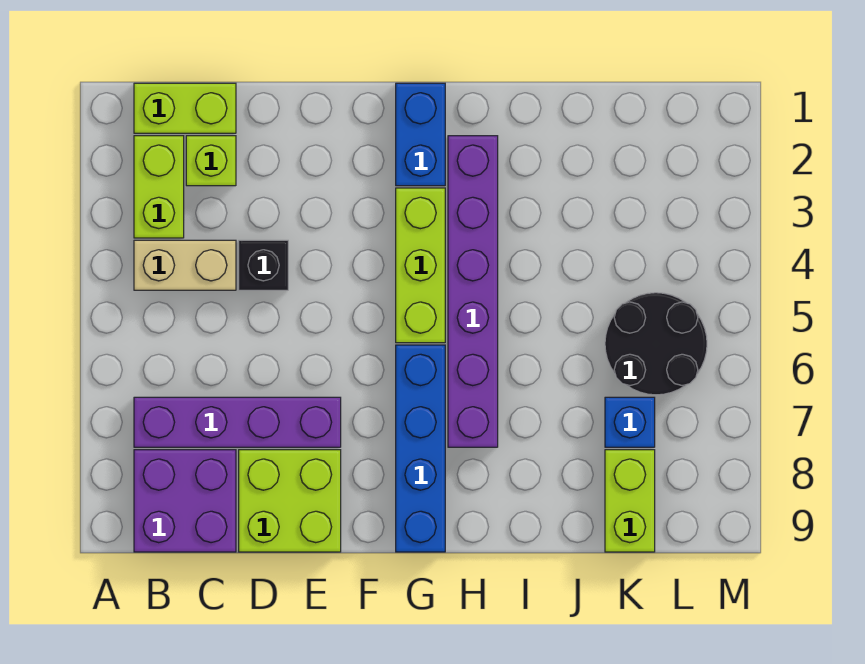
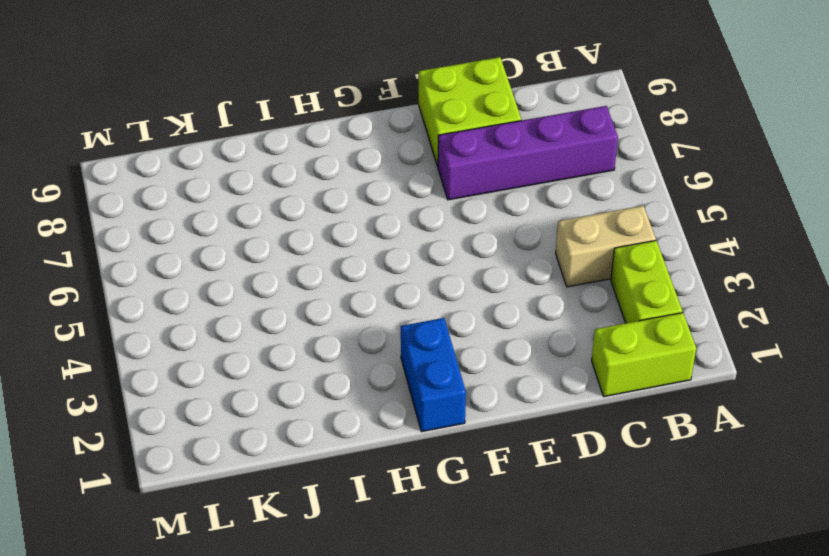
none -> purple 2x2 brick [134,450,236,552]
none -> lime 1x1 brick [186,136,236,186]
none -> black 1x1 brick [239,240,288,290]

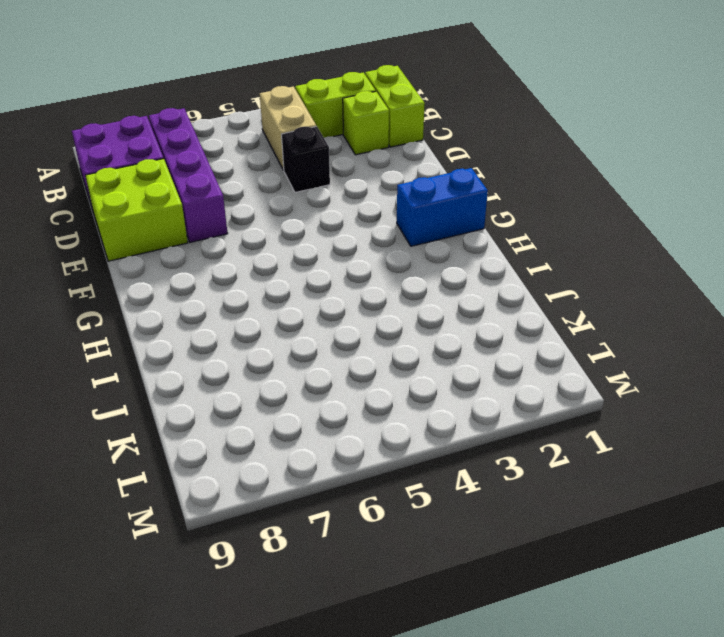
none -> lime 1x3 brick [396,188,445,343]
none -> blue 1x4 brick [396,345,445,552]
none -> purple 1x6 brick [448,136,498,447]

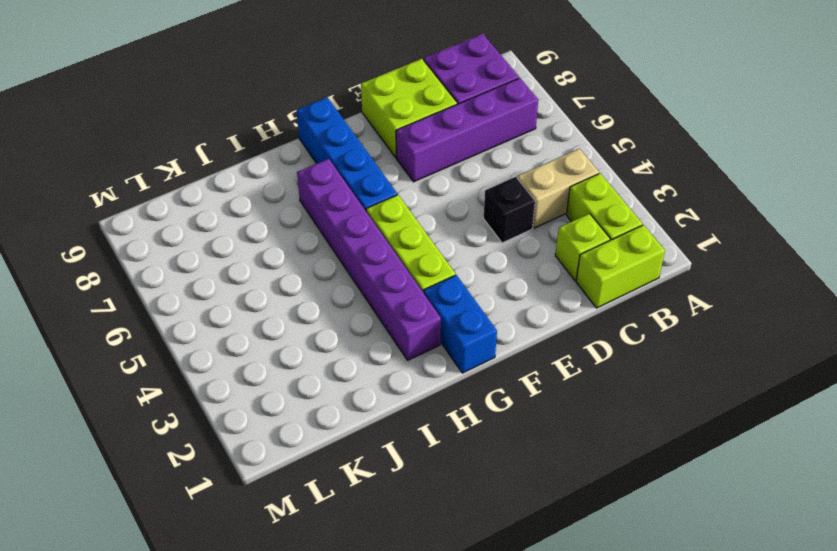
none -> black 2x2 round brick [605,293,707,395]
none -> blue 1x1 brick [605,397,655,447]
none -> lime 1x2 brick [605,450,655,552]

